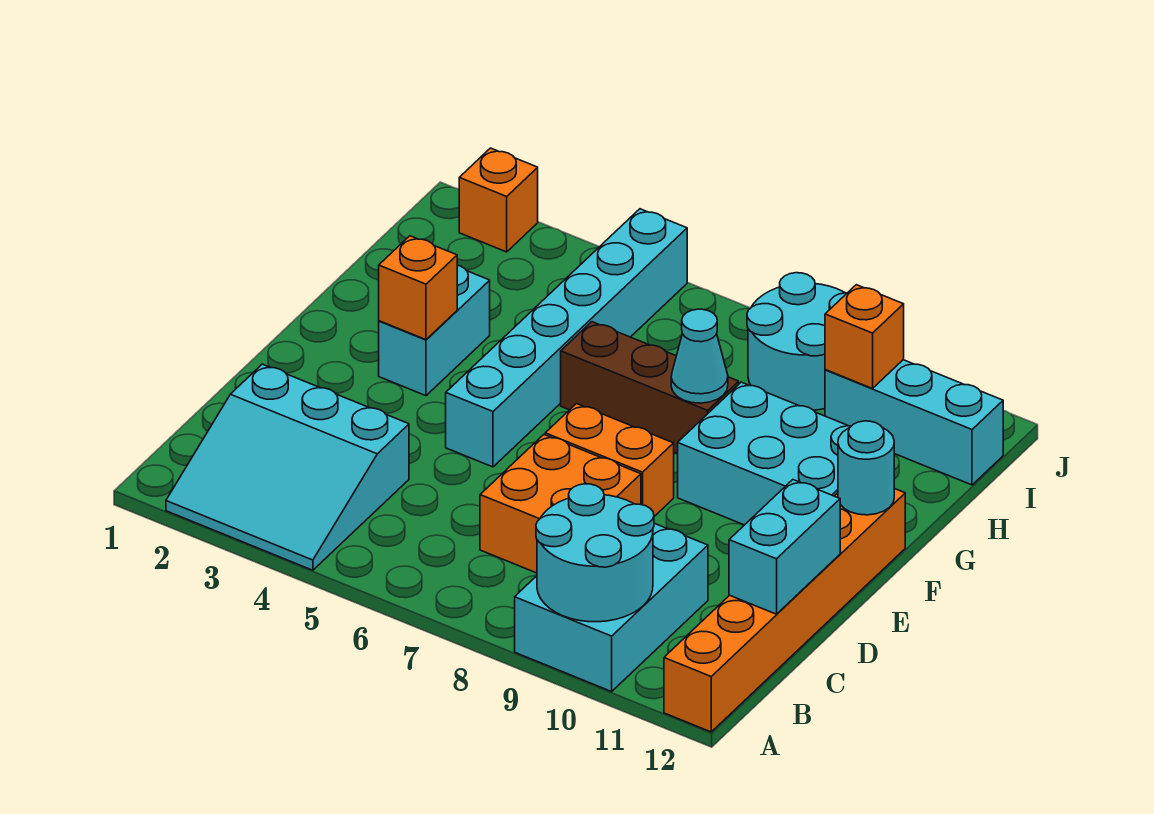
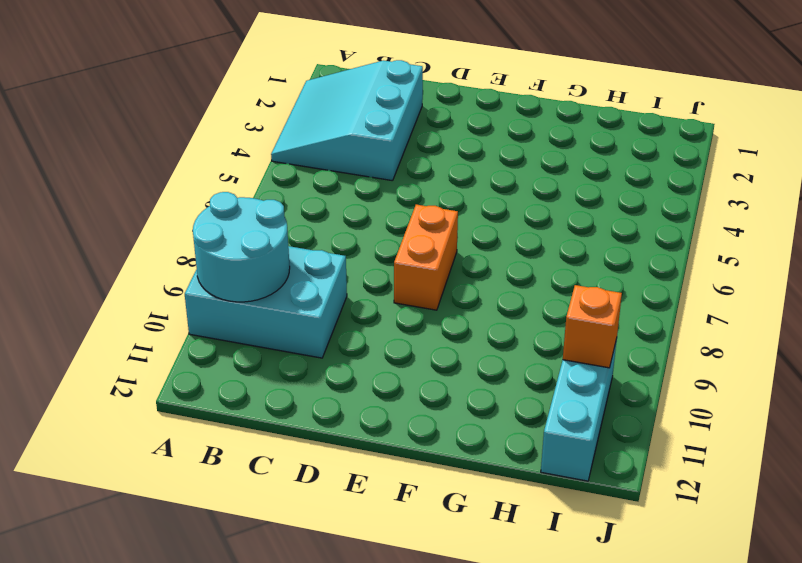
none -> orange 1x6 brick [664,488,905,732]
none -> orange 2x2 brick [480,435,641,573]
none -> cyan 1x6 brick [446,209,687,467]

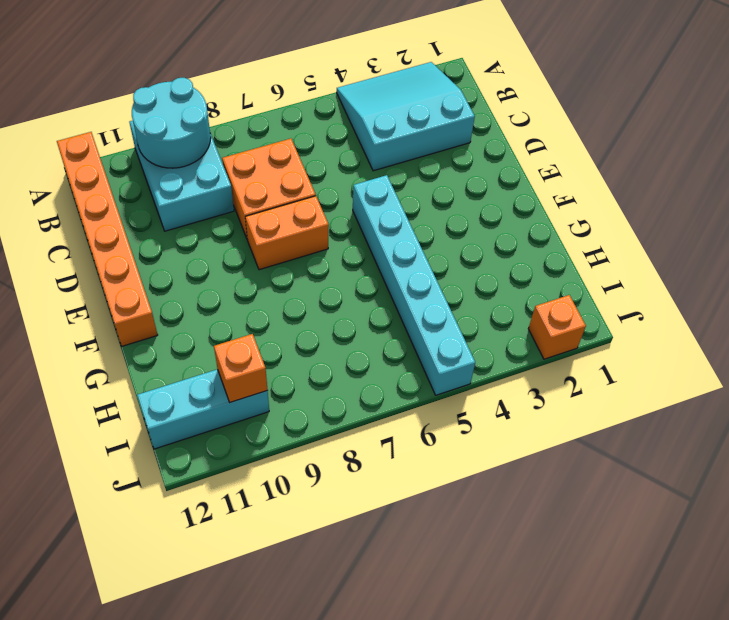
none -> cyan 1x2 brick [379,265,490,396]
none -> cyan 2x3 brick [678,382,851,525]
none -> brown 1x3 brick [561,322,739,454]

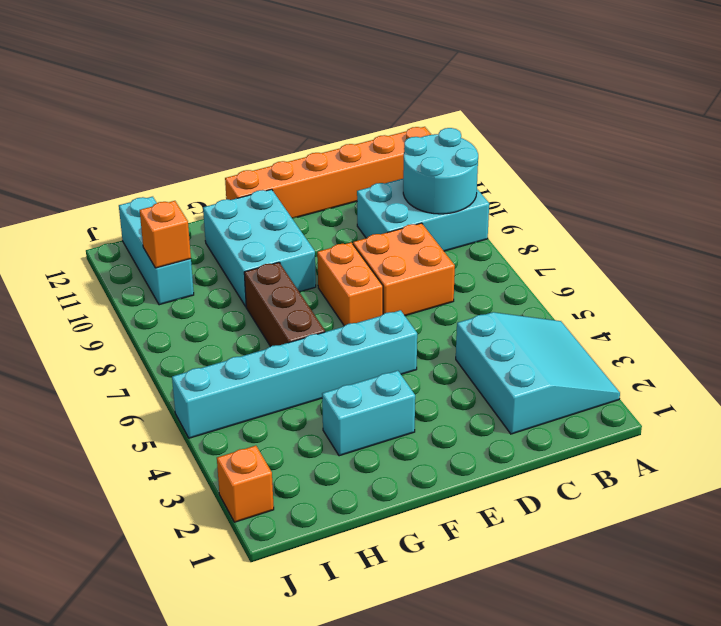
none -> cyan 2x2 round brick [747,273,847,410]
none -> cyan 1x2 brick [729,480,840,614]
none -> orange 1x1 brick [379,236,457,340]

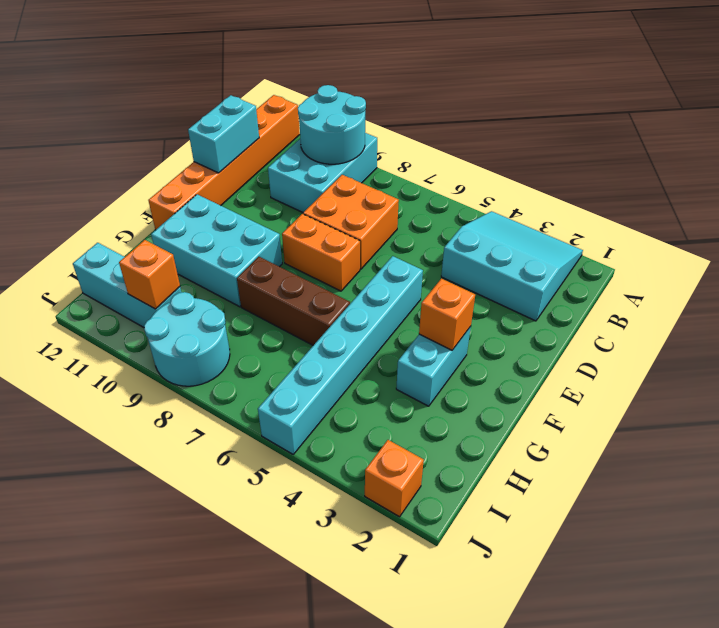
none -> cyan 1x1 round brick [838,421,894,515]
none -> cyan 1x1 cone [671,309,728,403]

